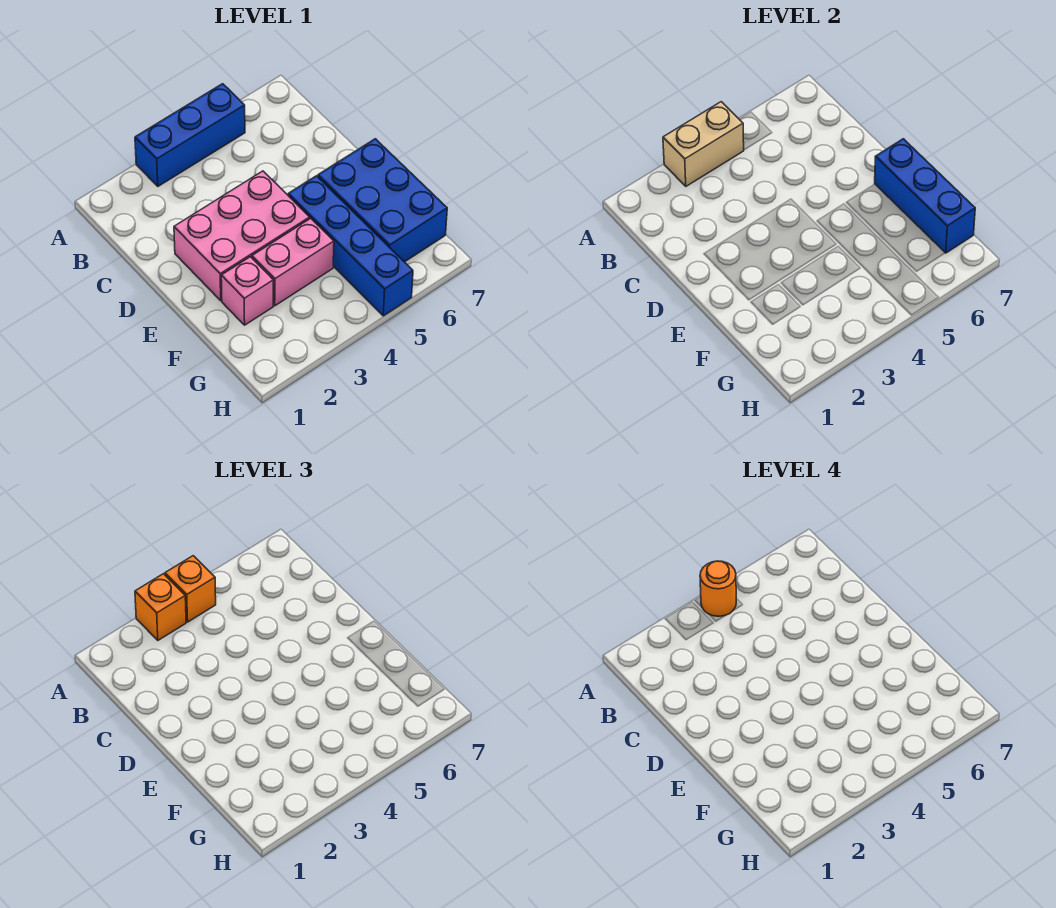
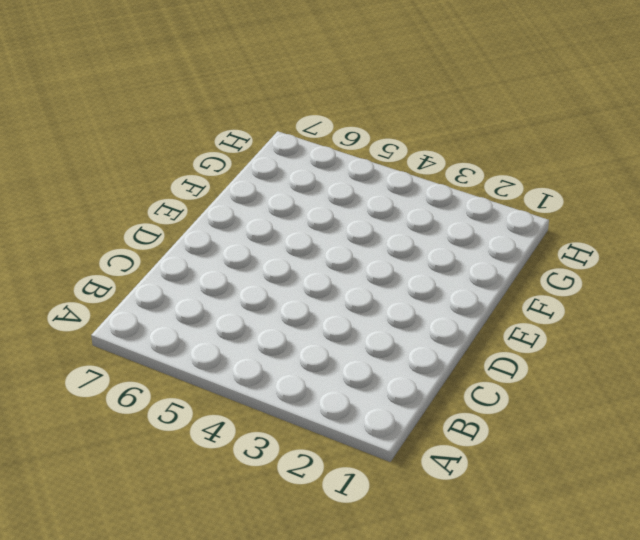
none -> blue 1x3 brick [135,84,245,186]
none -> pink 2x3 brick [174,171,310,301]

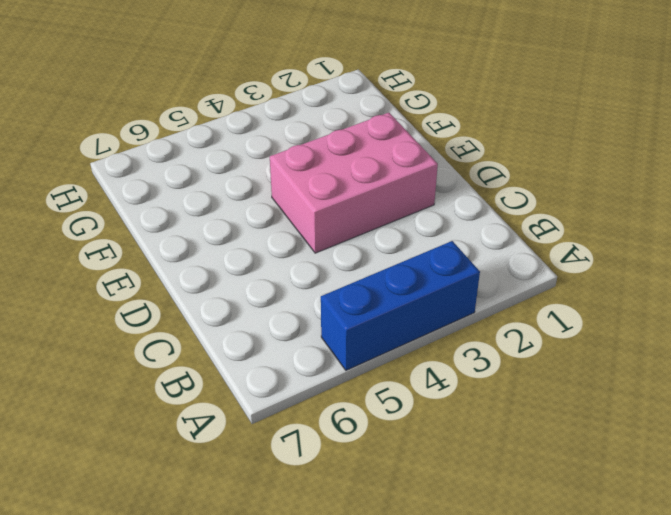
none -> blue 1x4 brick [288,176,413,316]
none -> blue 2x3 brick [318,139,447,262]

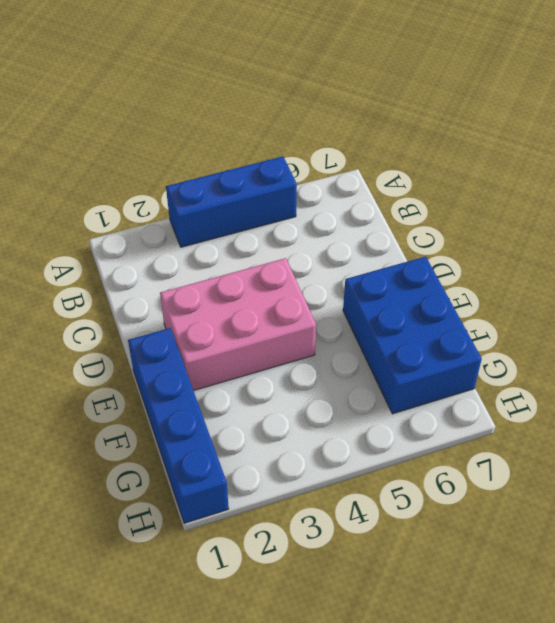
blue 1x4 brick [128,328,229,523] -> blue 1x4 brick moved to [288,176,413,316]
none -> pink 1x1 brick [221,257,273,325]
none -> pink 1x2 brick [252,218,334,306]

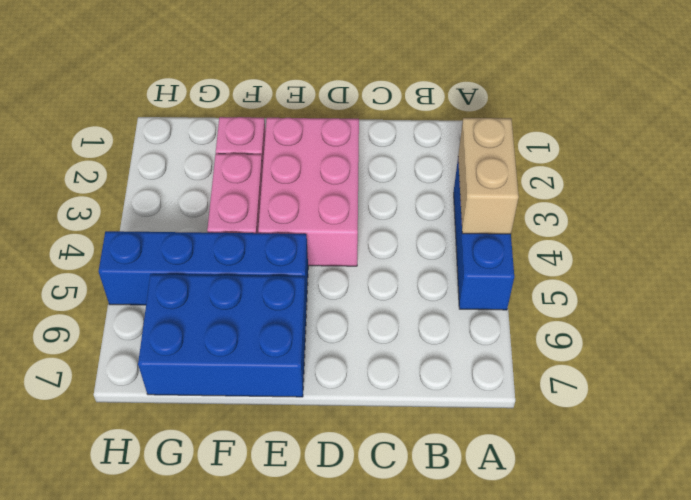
none -> blue 1x3 brick [875,139,975,253]
none -> orange 1x1 brick [135,574,186,640]

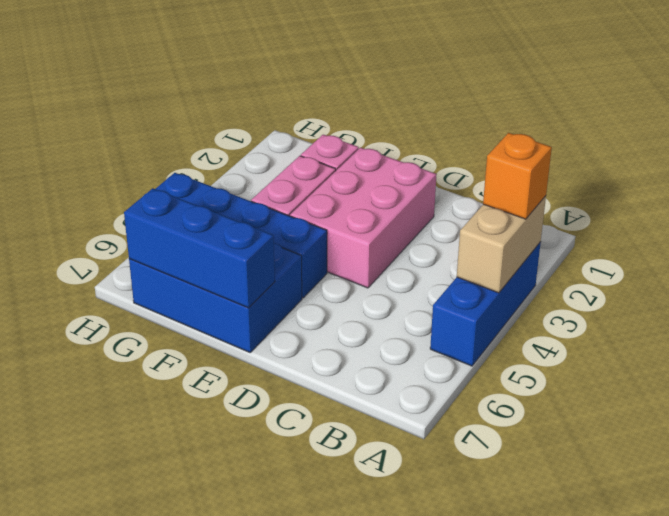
none -> orange 1x1 brick [165,556,216,622]
none -> orange 1x1 round brick [700,561,736,616]

